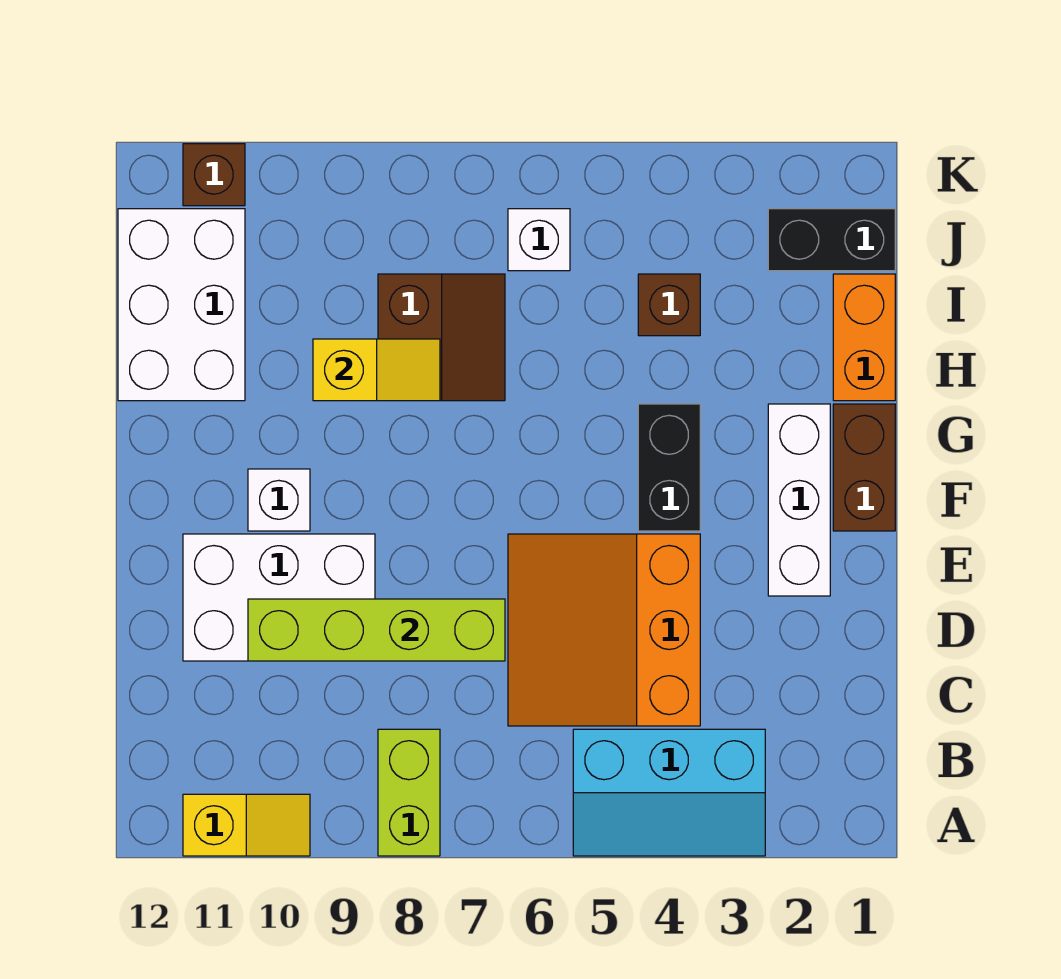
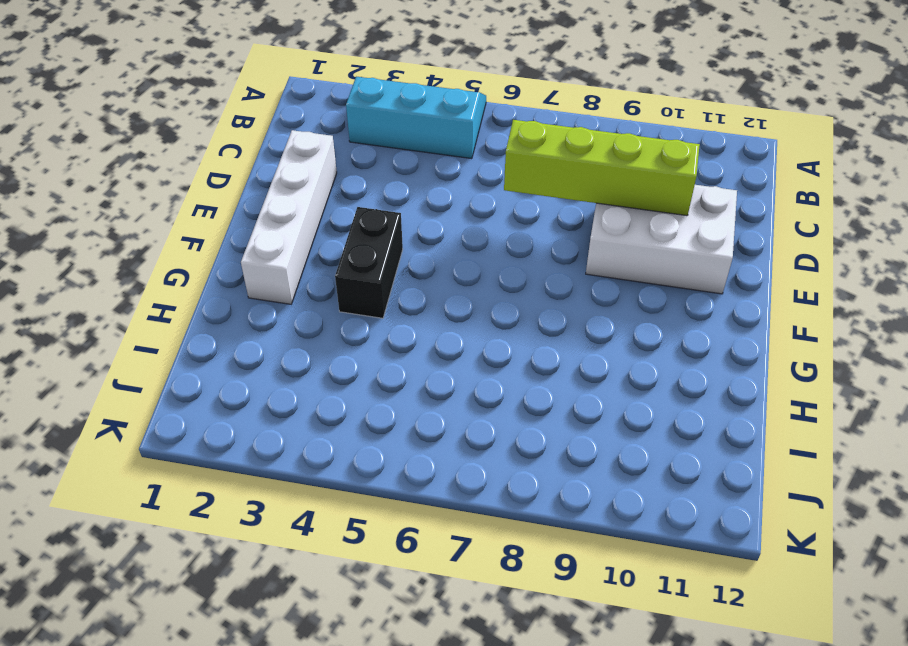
white 1x4 brick [241,130,337,304] -> white 1x3 brick [768,404,830,596]
none -> lime 1x2 brick [378,729,440,856]
none -> yellow 1x2 slope [183,794,310,856]
none -> orange 3x3 slope [508,534,700,726]

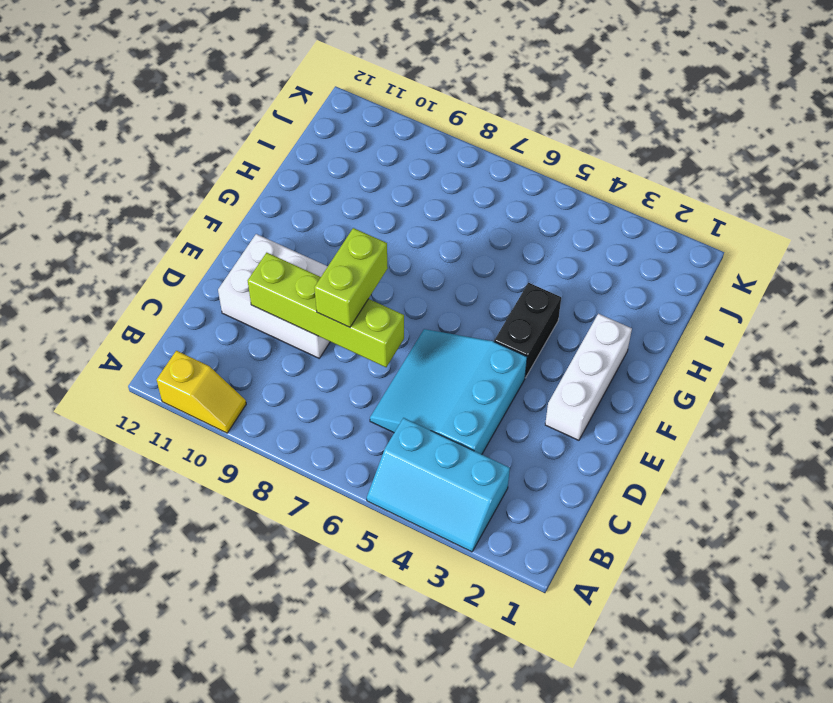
cyan 3x3 slope [370,329,527,454] -> orange 3x3 slope [508,534,700,726]
lime 1x2 brick [314,228,388,327] -> lime 1x2 brick moved to [378,729,440,856]
none -> brown 1x2 brick [833,404,895,531]
none -> white 1x1 brick [248,469,310,531]
none -> orange 1x2 brick [833,274,895,401]

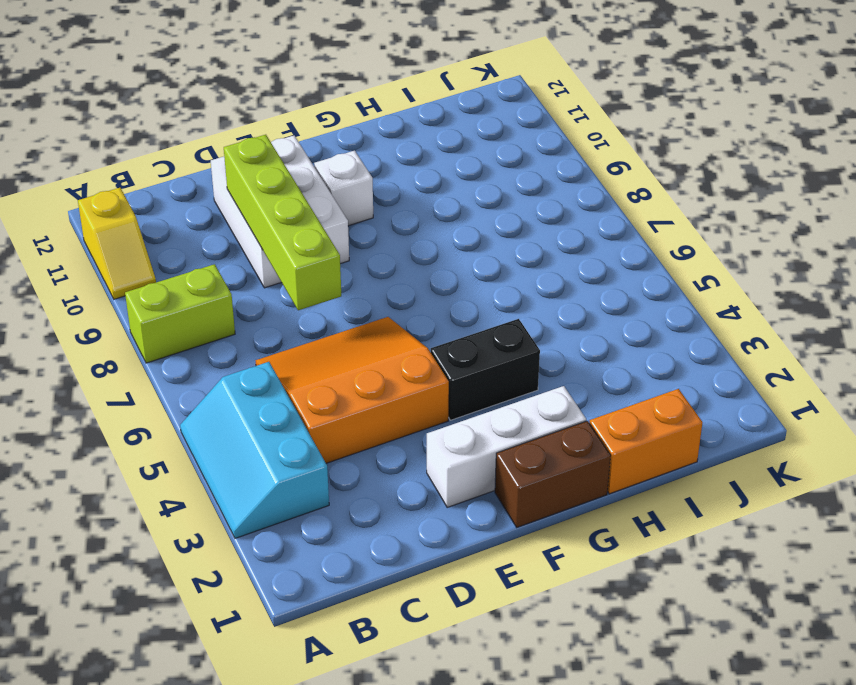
none -> brown 2x2 slope [378,274,505,401]
none -> white 2x3 brick [118,209,245,401]
none -> brown 1x1 brick [638,274,700,336]

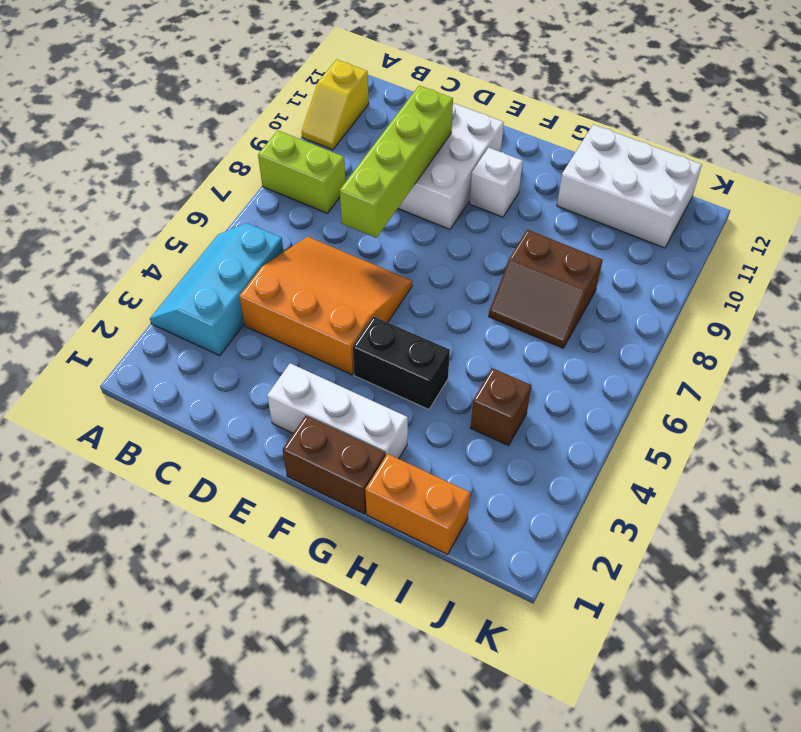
none -> black 1x2 brick [768,209,895,271]
none -> white 1x1 brick [508,209,570,271]
none -> brown 1x1 brick [183,144,245,206]

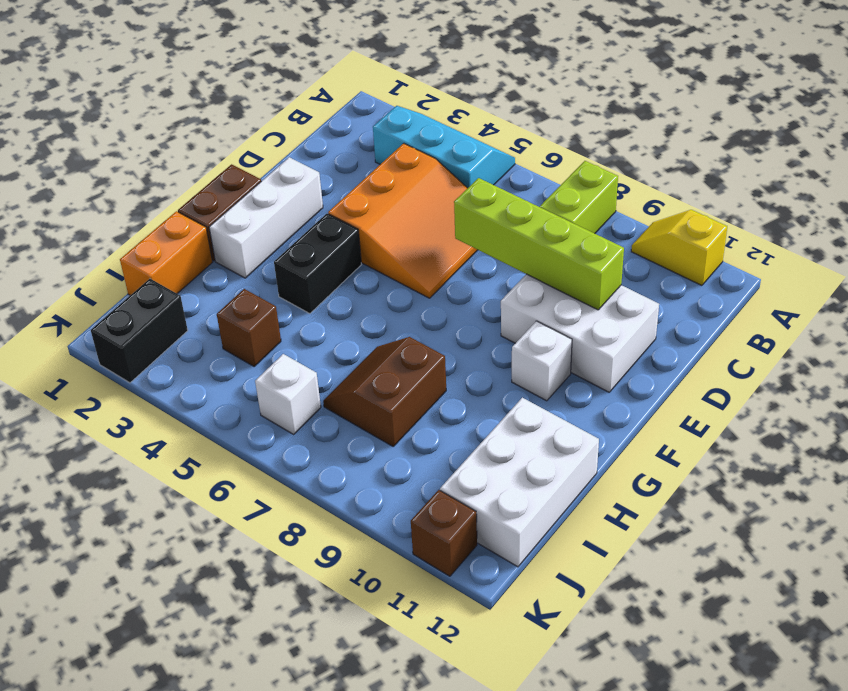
black 1x2 brick [91,279,188,383] -> black 1x2 brick turned to [768,209,895,271]
none -> yellow 1x2 slope [313,339,440,401]

